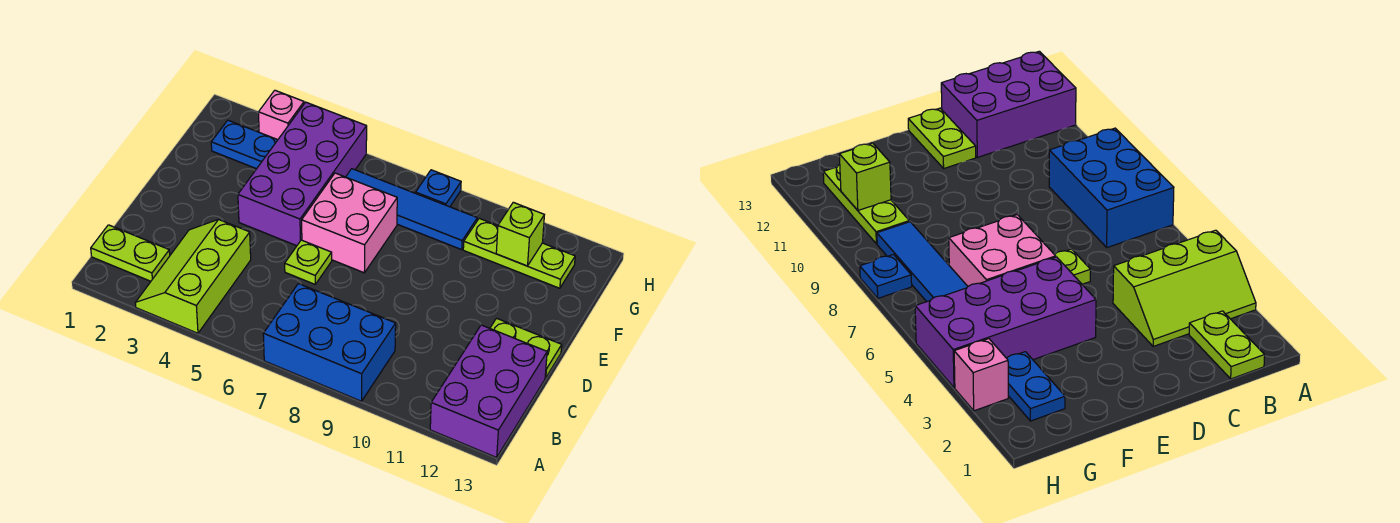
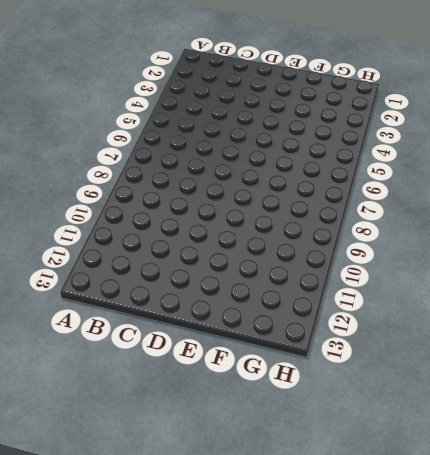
none -> lime 2x3 slope [135,220,251,333]
none -> blue 2x3 brick [263,284,396,401]
none -> purple 2x3 brick [430,325,547,457]

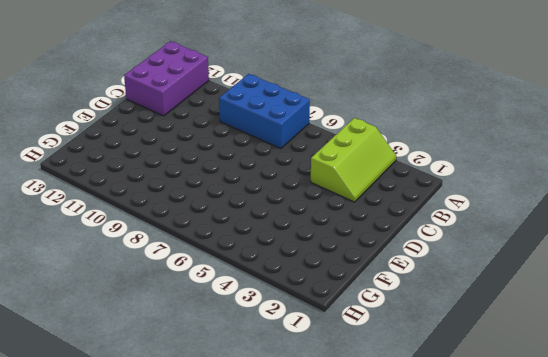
none -> lime 1x2 plate [91,225,170,281]
none -> lime 1x1 plate [285,240,332,284]
none -> lime 1x2 plate [490,318,562,378]

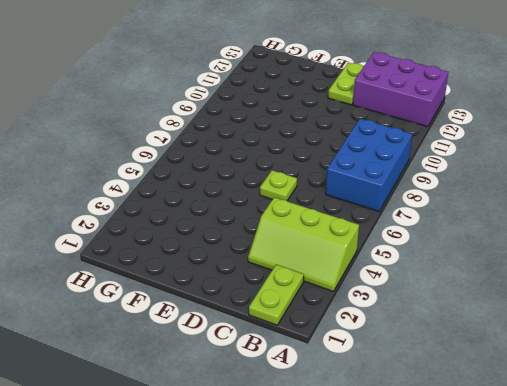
none -> purple 2x4 brick [238,102,367,246]
none -> pink 2x2 brick [302,173,397,273]
none -> blue 1x2 plate [211,120,277,169]

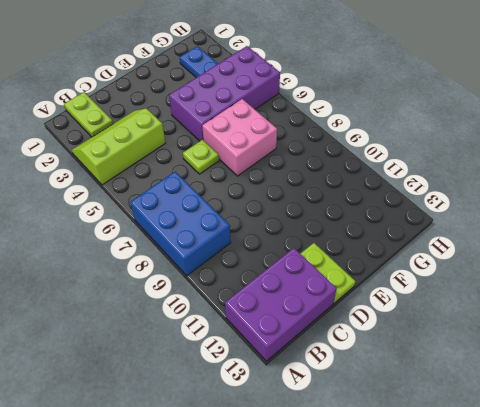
none -> blue 1x4 tile [346,169,477,250]
none -> lime 1x3 plate [463,218,575,288]
none -> pink 1x1 brick [259,90,304,140]

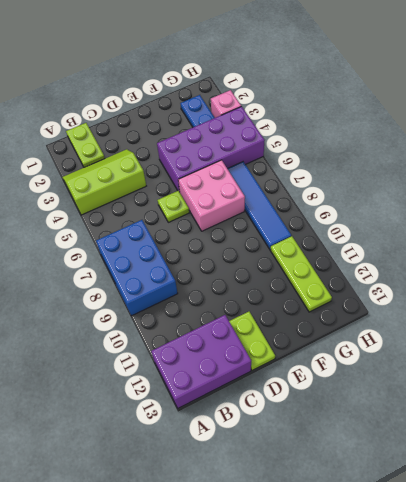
none -> blue 1x1 plate [416,170,461,207]
none -> lime 1x1 brick [496,202,544,266]

